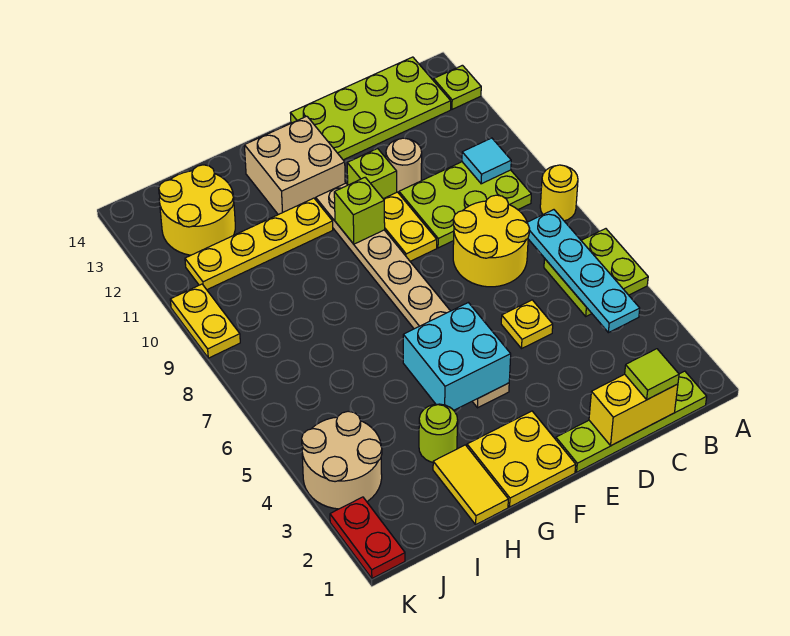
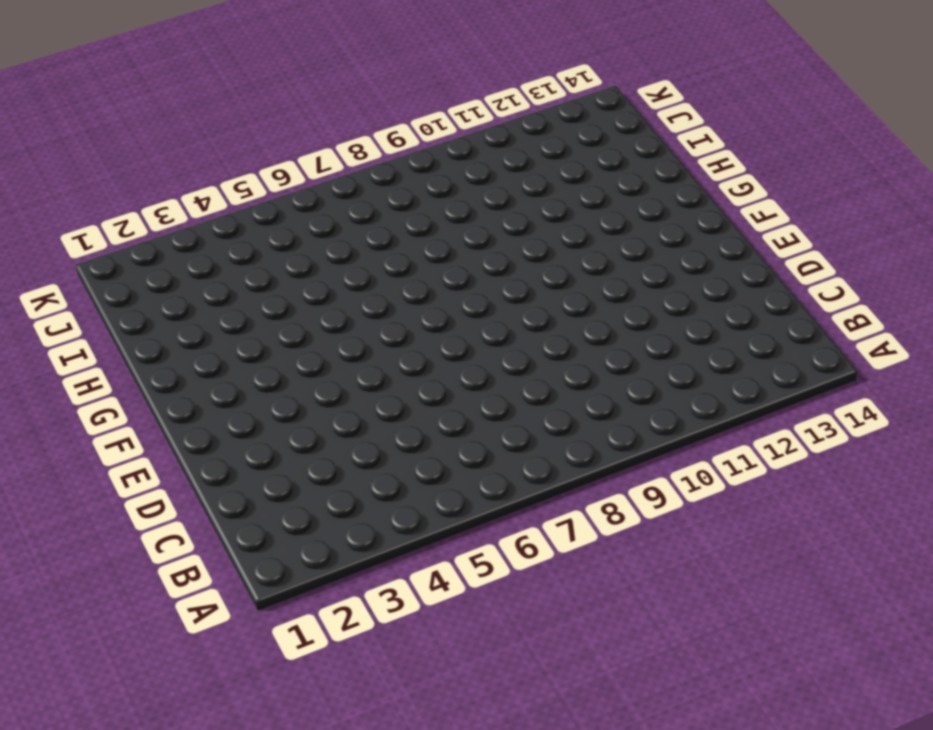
none -> lime 2x2 plate [544,229,648,316]
none -> yellow 1x1 round brick [540,165,578,221]
none -> lime 1x1 plate [434,65,481,109]

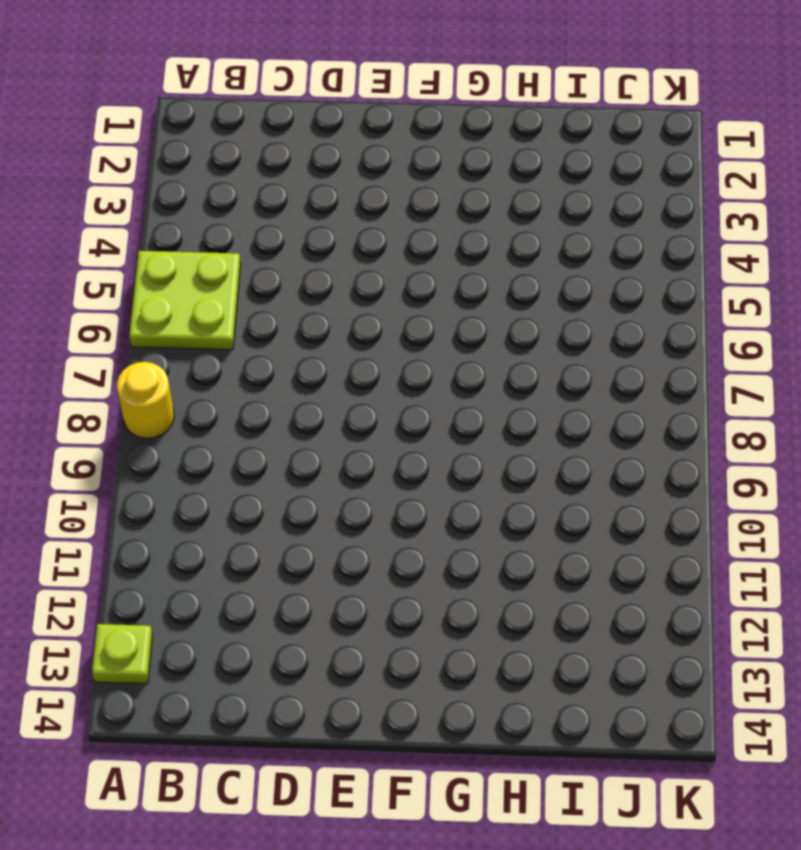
none -> lime 1x4 plate [556,371,707,472]
none -> lime 2x3 plate [399,162,531,248]
none -> lime 2x4 plate [290,57,451,160]

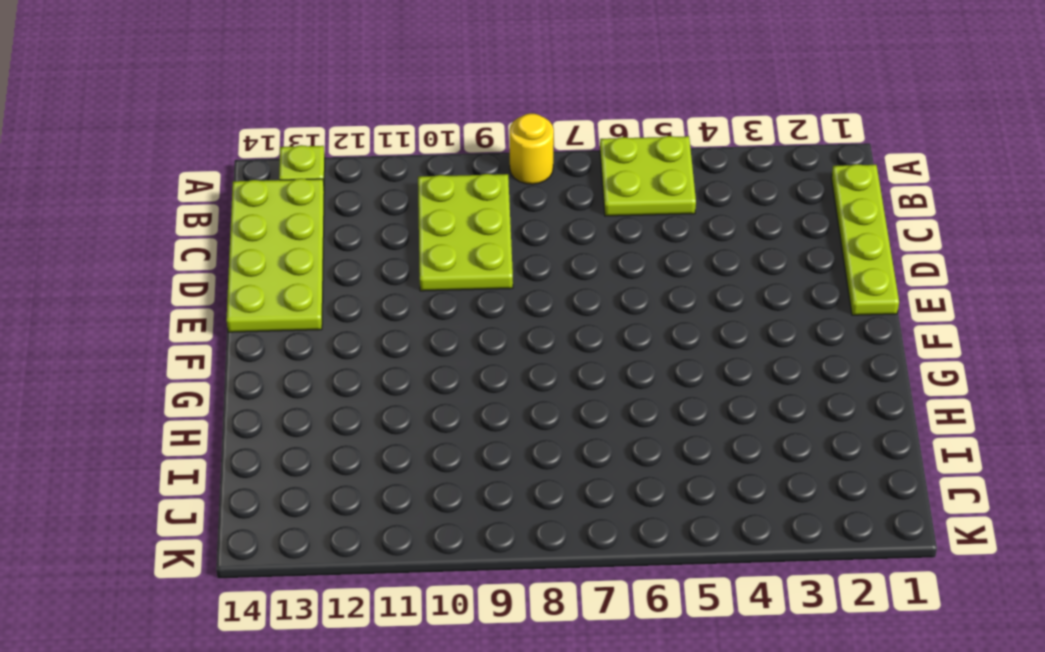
none -> yellow 2x2 round brick [453,195,530,287]
none -> yellow 1x1 plate [501,300,553,348]
none -> tan 1x1 round brick [386,138,422,193]

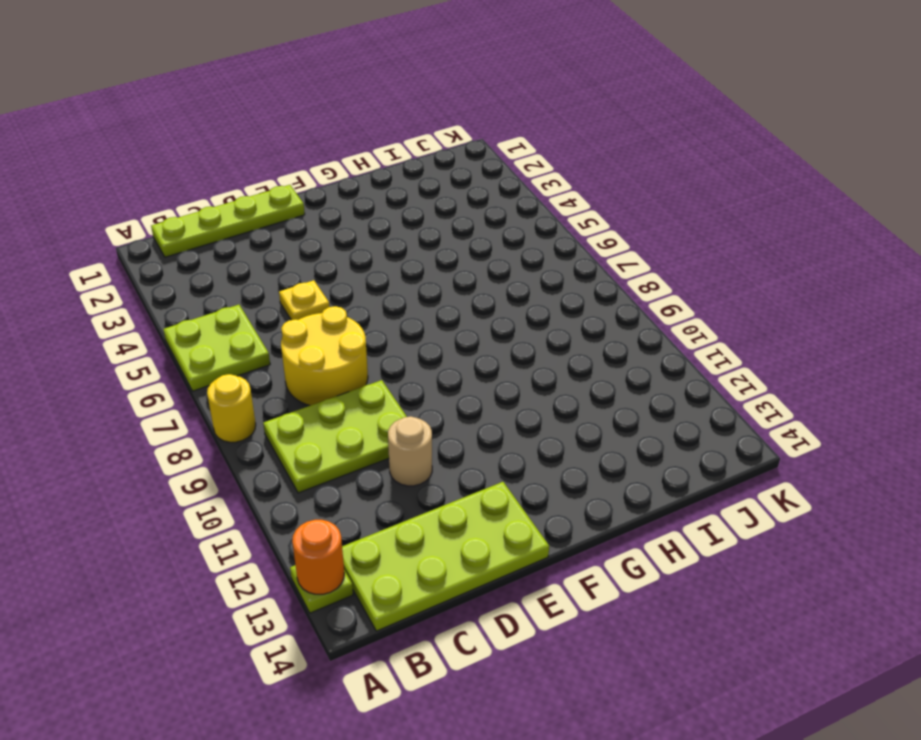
orange 1x1 round brick [292,520,344,594] -> none
none -> yellow 1x2 plate [384,192,437,261]
none -> lime 1x1 brick [347,149,397,199]
none -> yellow 2x2 plate [467,411,576,507]

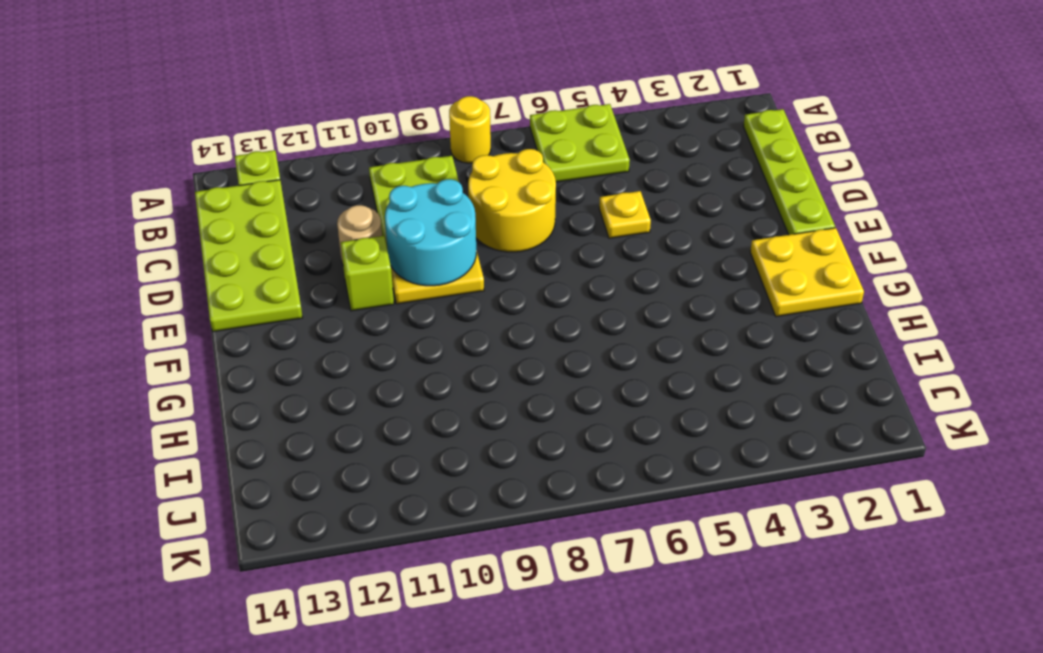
cyan 2x2 round brick [385,179,476,286] -> none
none -> tan 1x8 plate [316,183,509,408]
none -> tan 2x2 brick [244,116,345,215]
none -> yellow 1x4 plate [185,198,333,290]

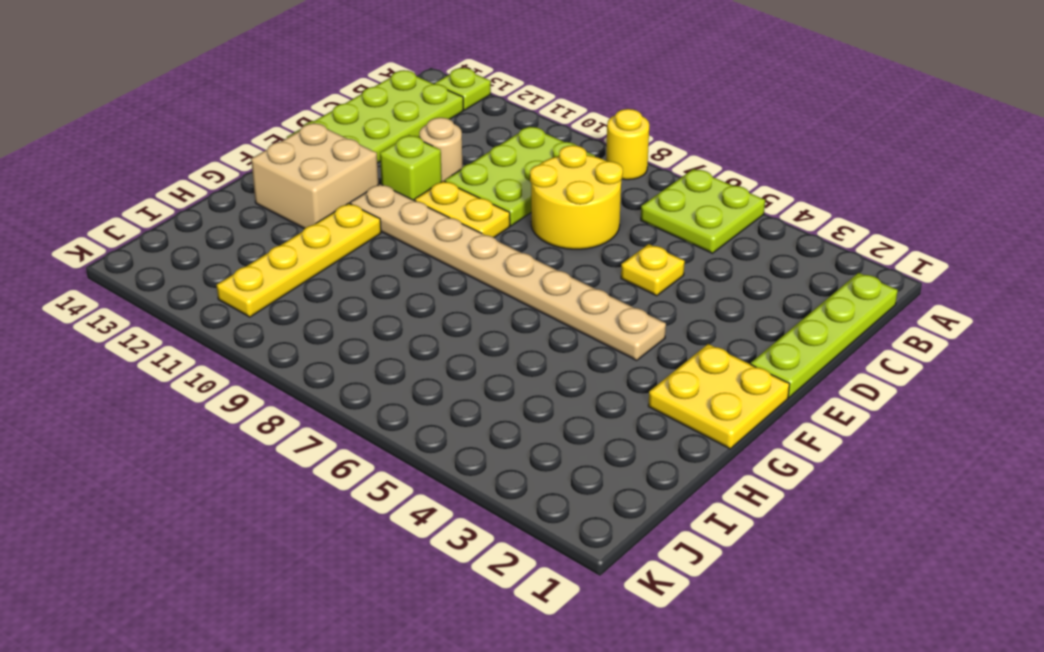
none -> yellow 1x2 tile [433,445,508,525]
none -> lime 1x1 round brick [419,404,458,462]
none -> yellow 2x2 round brick [159,165,235,255]

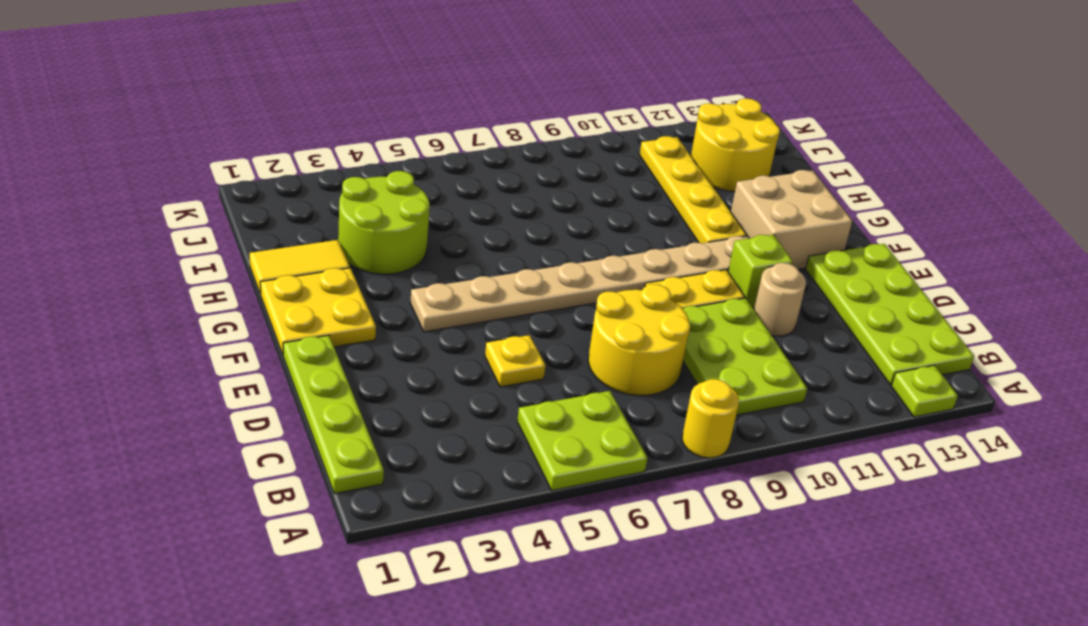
lime 2x2 round brick [338,171,430,274] -> lime 1x1 round brick [419,404,458,462]
none -> tan 2x2 round brick [302,411,382,509]
none -> red 1x2 plate [330,497,405,579]
none -> yellow 1x2 plate [170,284,240,358]

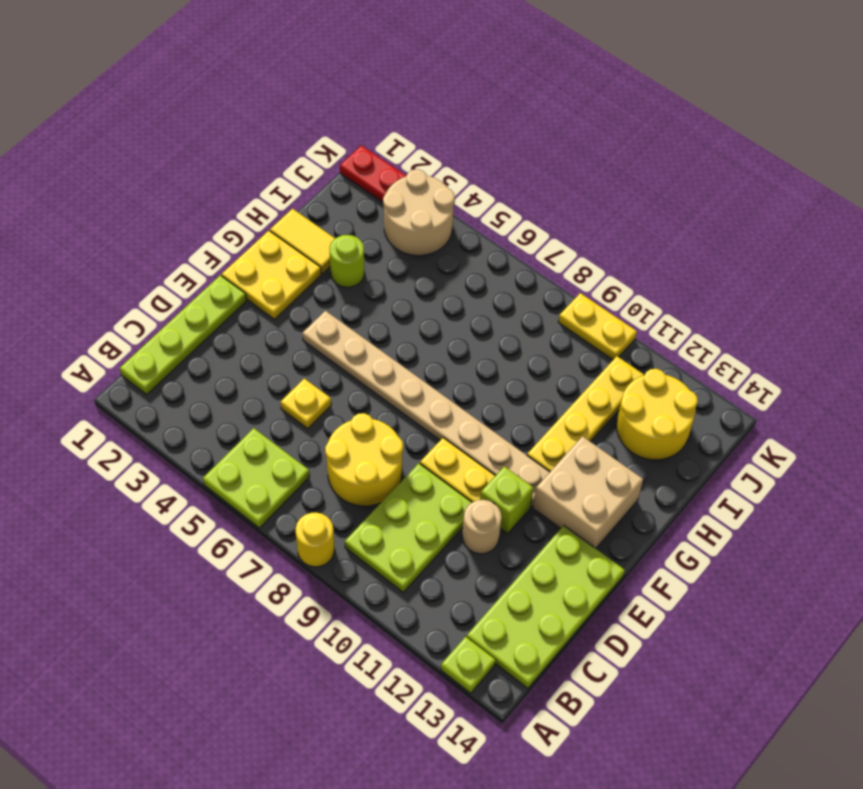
none -> cyan 1x4 plate [527,210,640,333]
none -> cyan 1x1 tile [462,138,511,184]
none -> yellow 1x2 brick [589,374,678,446]

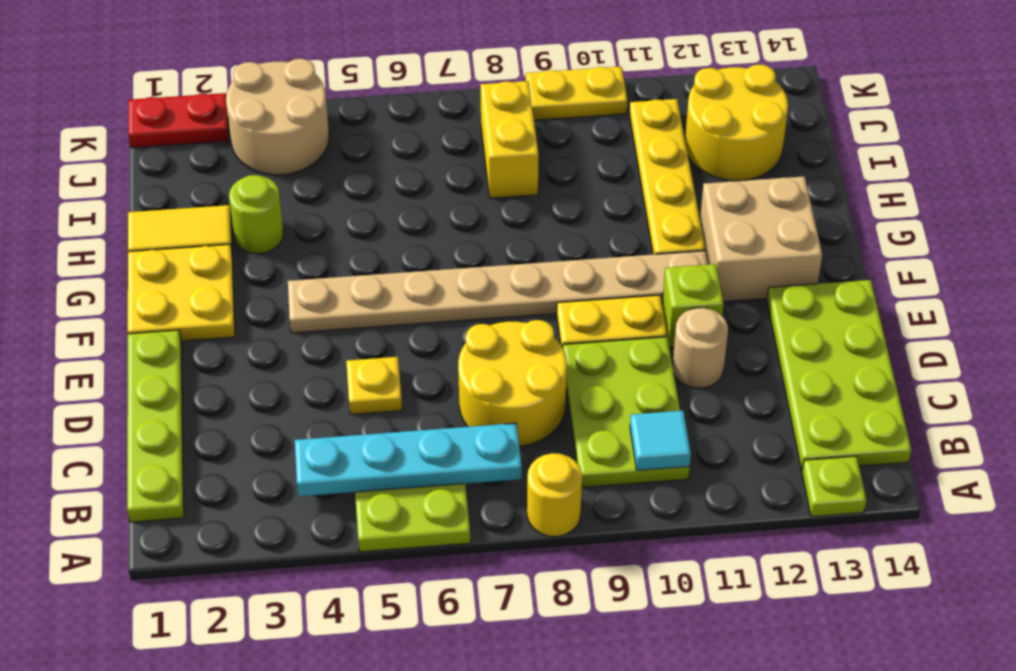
yellow 1x2 brick [481,81,539,198] -> yellow 1x2 brick moved to [589,374,678,446]
none -> cyan 2x2 brick [403,303,511,410]
none -> lime 1x1 brick [334,177,385,244]
none -> lime 1x1 tile [625,349,679,400]

